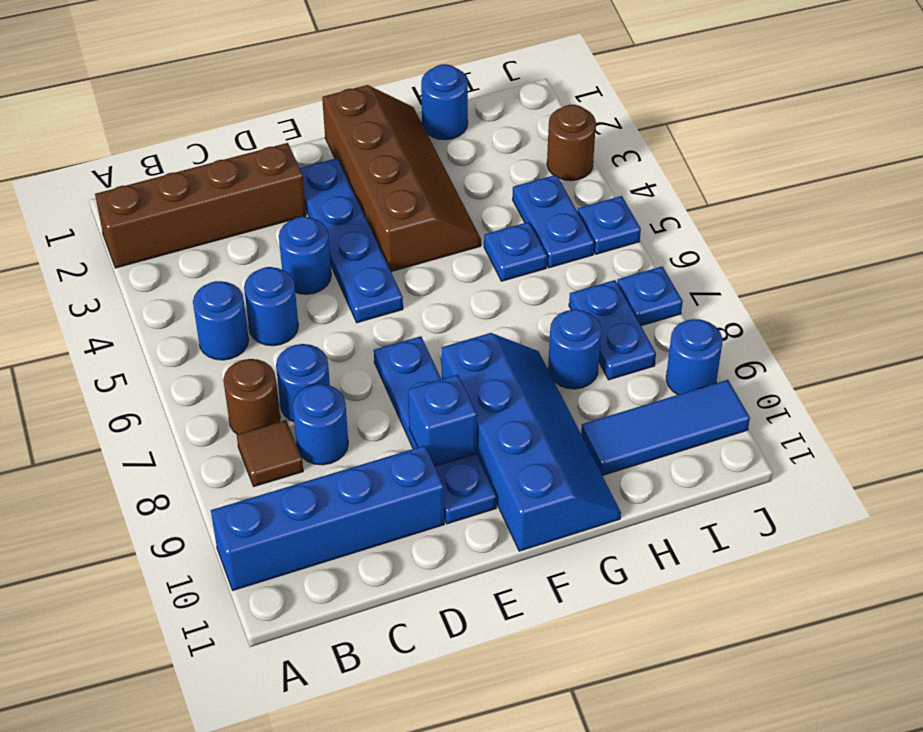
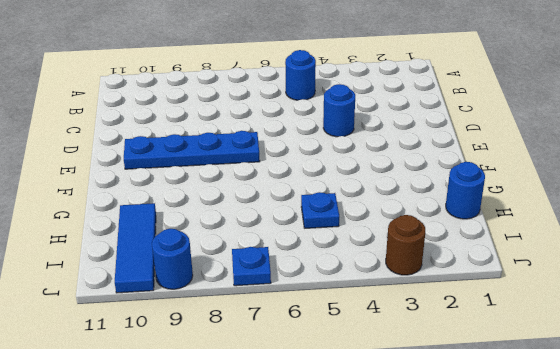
none -> brown 1x4 brick [95,143,306,268]
none -> blue 1x4 brick [211,446,444,590]
none -> brown 1x1 round brick [223,359,280,434]

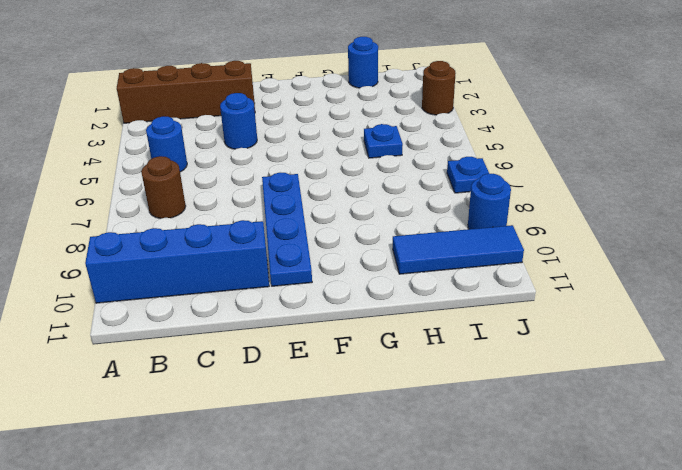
none -> brown 1x1 tile [237,420,303,486]
none -> blue 1x1 round brick [244,267,298,346]
none -> blue 1x1 round brick [276,344,330,422]

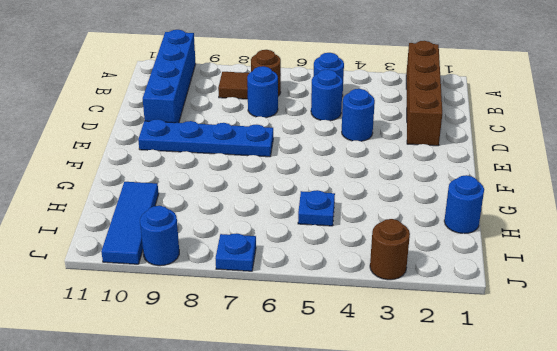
none -> blue 1x1 round brick [293,384,348,465]
none -> blue 1x4 plate [300,158,403,323]
none -> brown 2x4 slope [322,85,481,272]

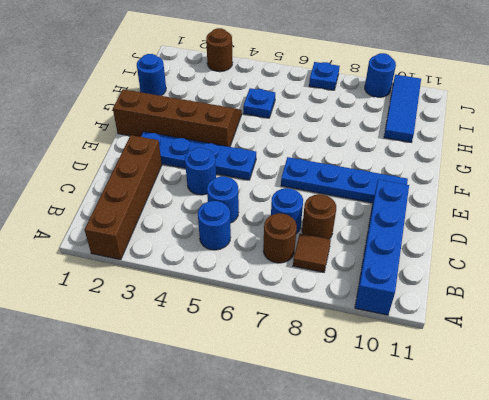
brown 1x1 round brick [302,194,336,239] -> blue 1x1 round brick [293,384,348,465]
none -> blue 2x4 slope [442,333,621,551]
none -> blue 1x1 round brick [548,310,601,389]
none -> blue 1x2 plate [513,175,594,268]

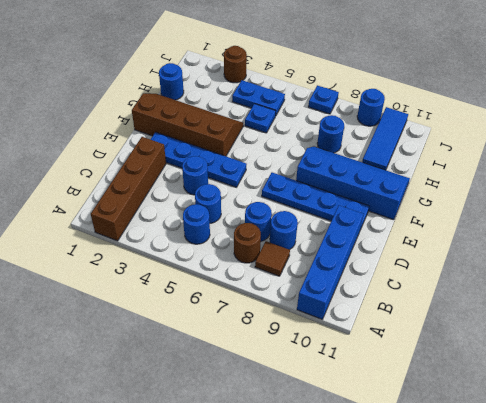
none -> blue 1x2 plate [569,280,656,380]
none -> blue 1x1 plate [578,196,641,254]
none -> blue 1x1 brick [408,375,477,466]

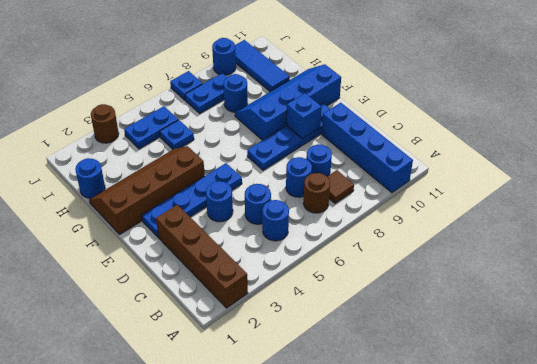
none -> blue 1x1 plate [578,196,641,254]

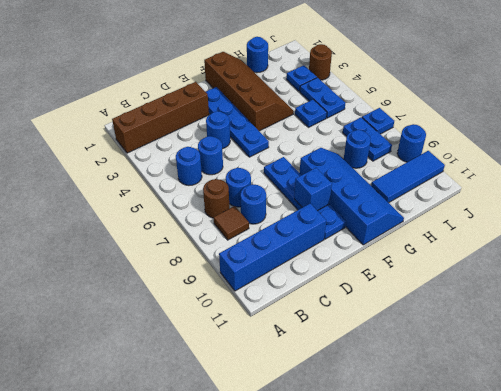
blue 1x1 plate [286,65,317,92] -> blue 1x1 plate moved to [578,196,641,254]

